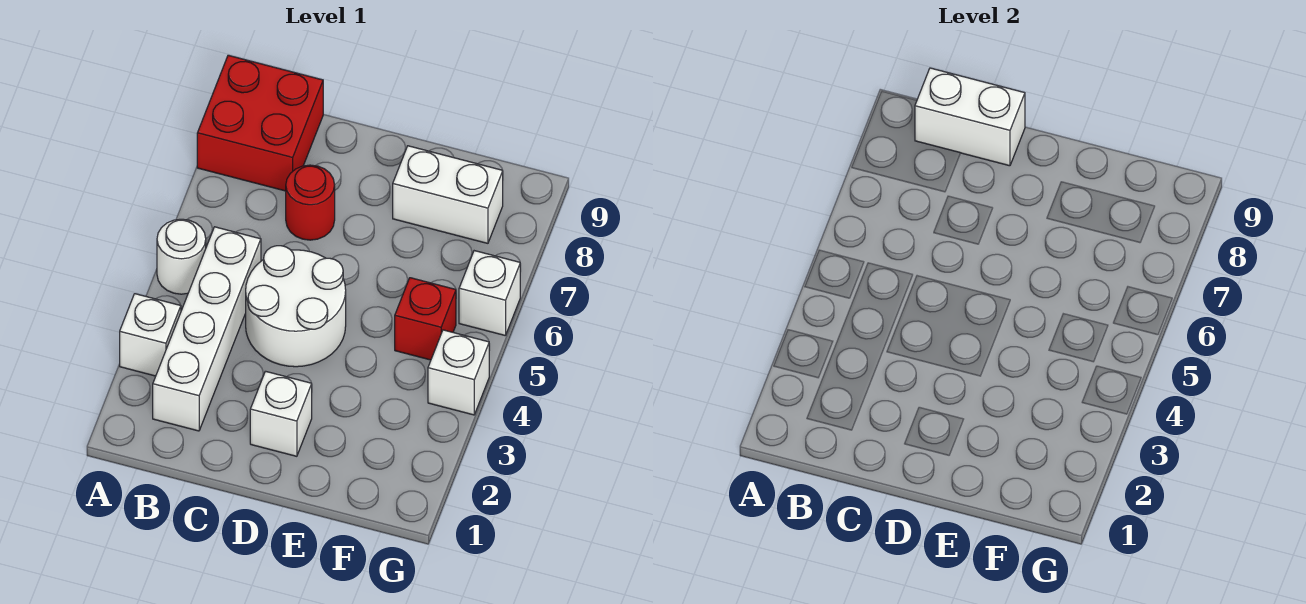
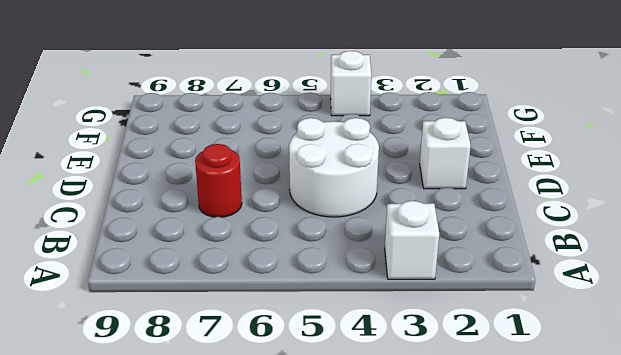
none -> white 1x1 round brick [157,219,206,294]
none -> red 2x2 brick [197,55,323,191]
none -> white 1x4 brick [153,227,261,431]

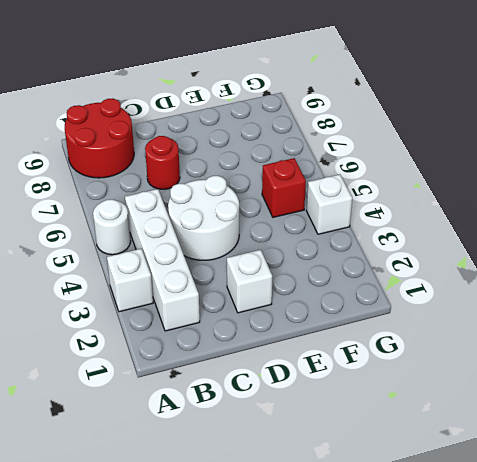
red 2x2 round brick [65,98,134,178] -> red 2x2 brick [197,55,323,191]
none -> white 1x2 brick [393,146,503,243]
none -> white 1x1 brick [459,251,520,336]
none -> white 1x2 brick [915,68,1025,166]

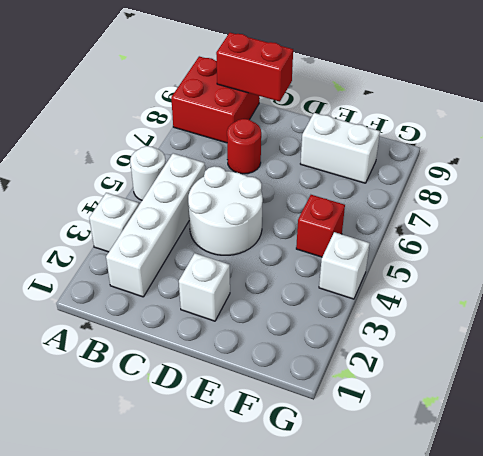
red 1x2 brick [216,33,293,102] -> white 1x2 brick [915,68,1025,166]
none -> white 1x1 brick [459,251,520,336]

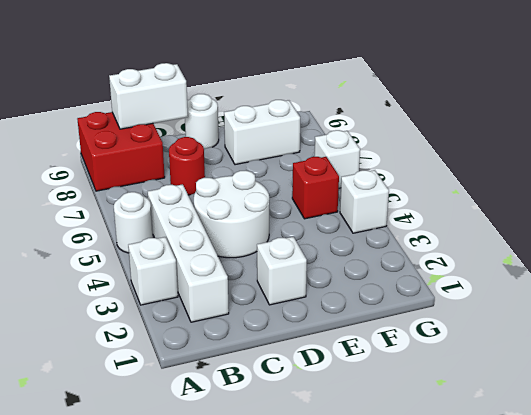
white 1x1 round brick [185,94,219,149] -> none

